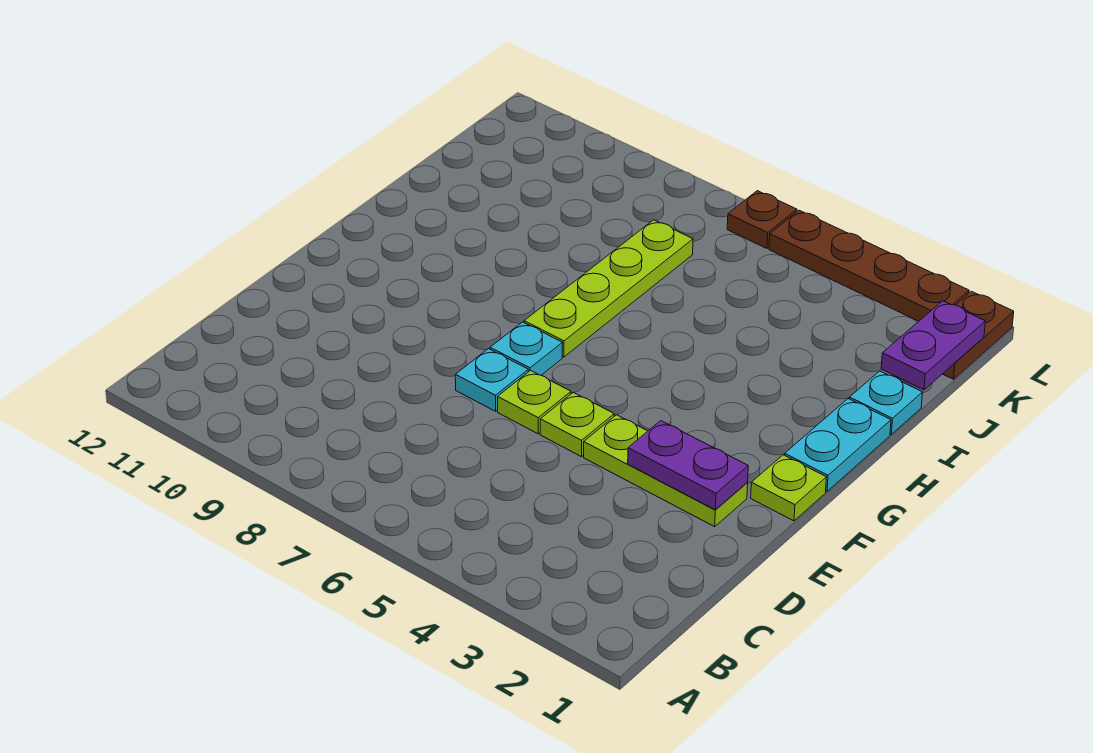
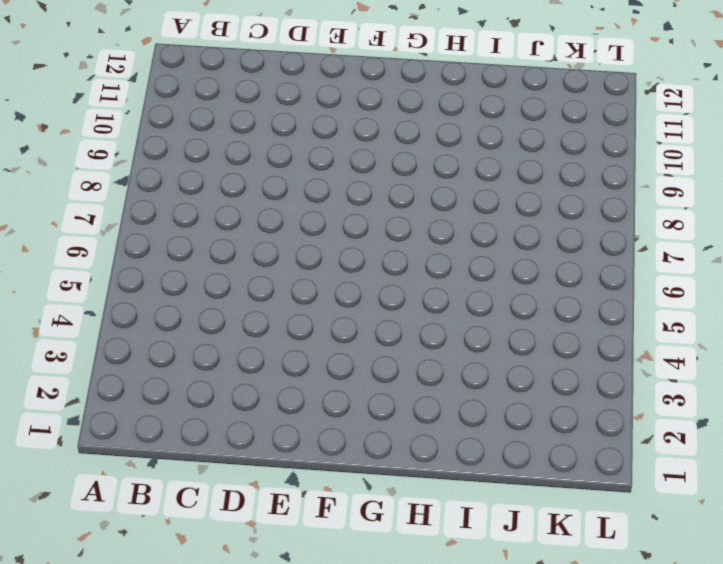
none -> lime 1x3 plate [584,415,748,527]
none -> lime 1x1 plate [540,393,614,457]
none -> lime 1x1 plate [498,370,571,434]

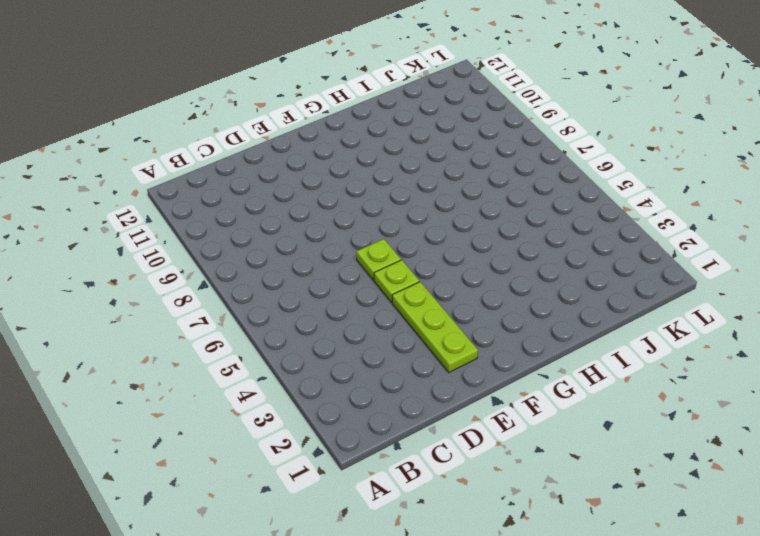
none -> cyan 1x1 plate [455,349,528,411]
none -> lime 1x1 plate [751,455,826,521]
none -> cyan 1x1 plate [490,322,563,375]

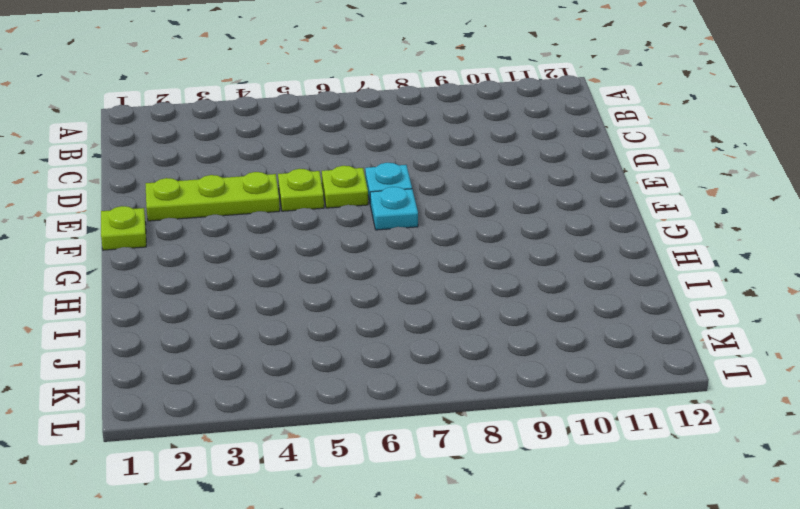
none -> cyan 1x2 plate [785,399,891,491]
none -> lime 1x4 plate [524,220,693,357]
none -> cyan 1x1 plate [849,371,923,434]

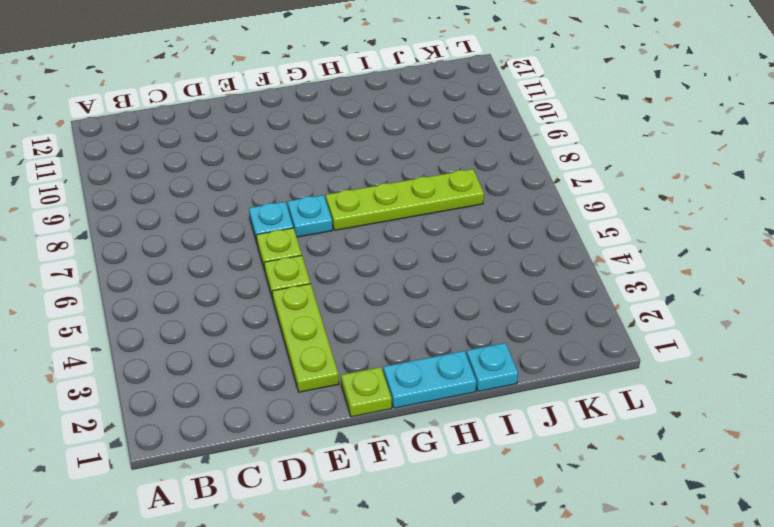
none -> brown 1x2 plate [943,291,1014,379]
none -> brown 1x4 plate [769,210,969,321]
none -> brown 1x1 plate [727,191,797,248]

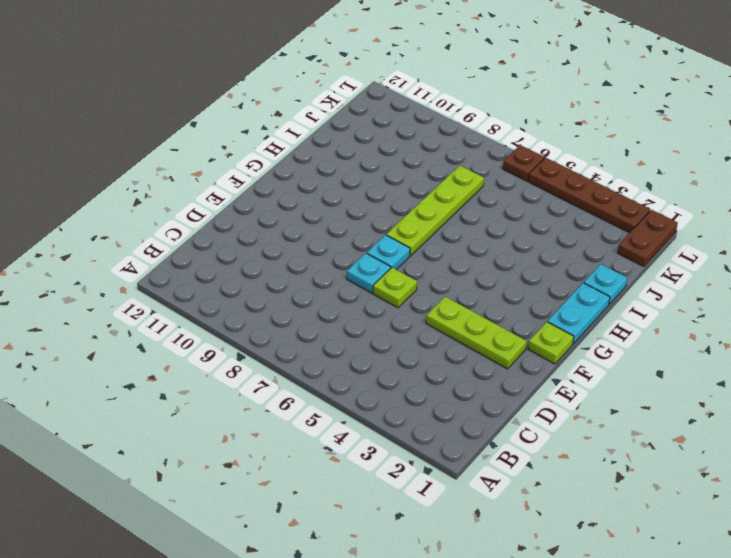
none -> lime 1x1 plate [540,393,614,457]
none -> purple 1x2 plate [628,421,748,510]
none -> purple 1x2 plate [881,301,985,390]

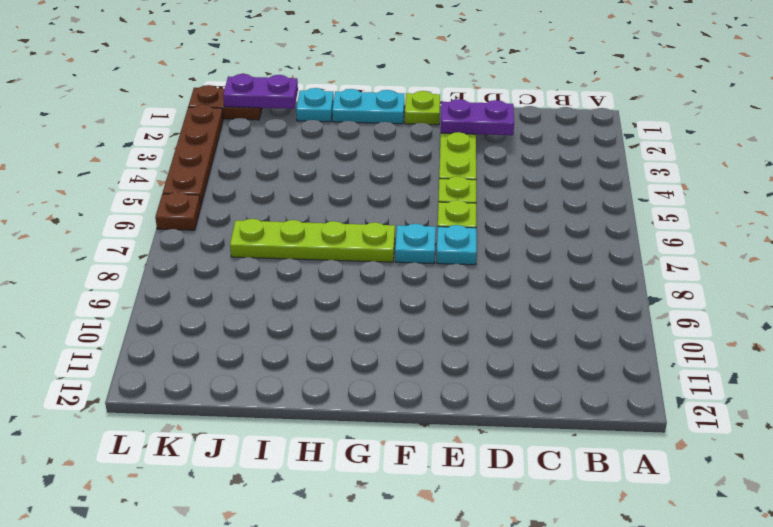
purple 1x2 plate [441,99,514,135] -> purple 1x2 plate turned to [628,421,748,510]

